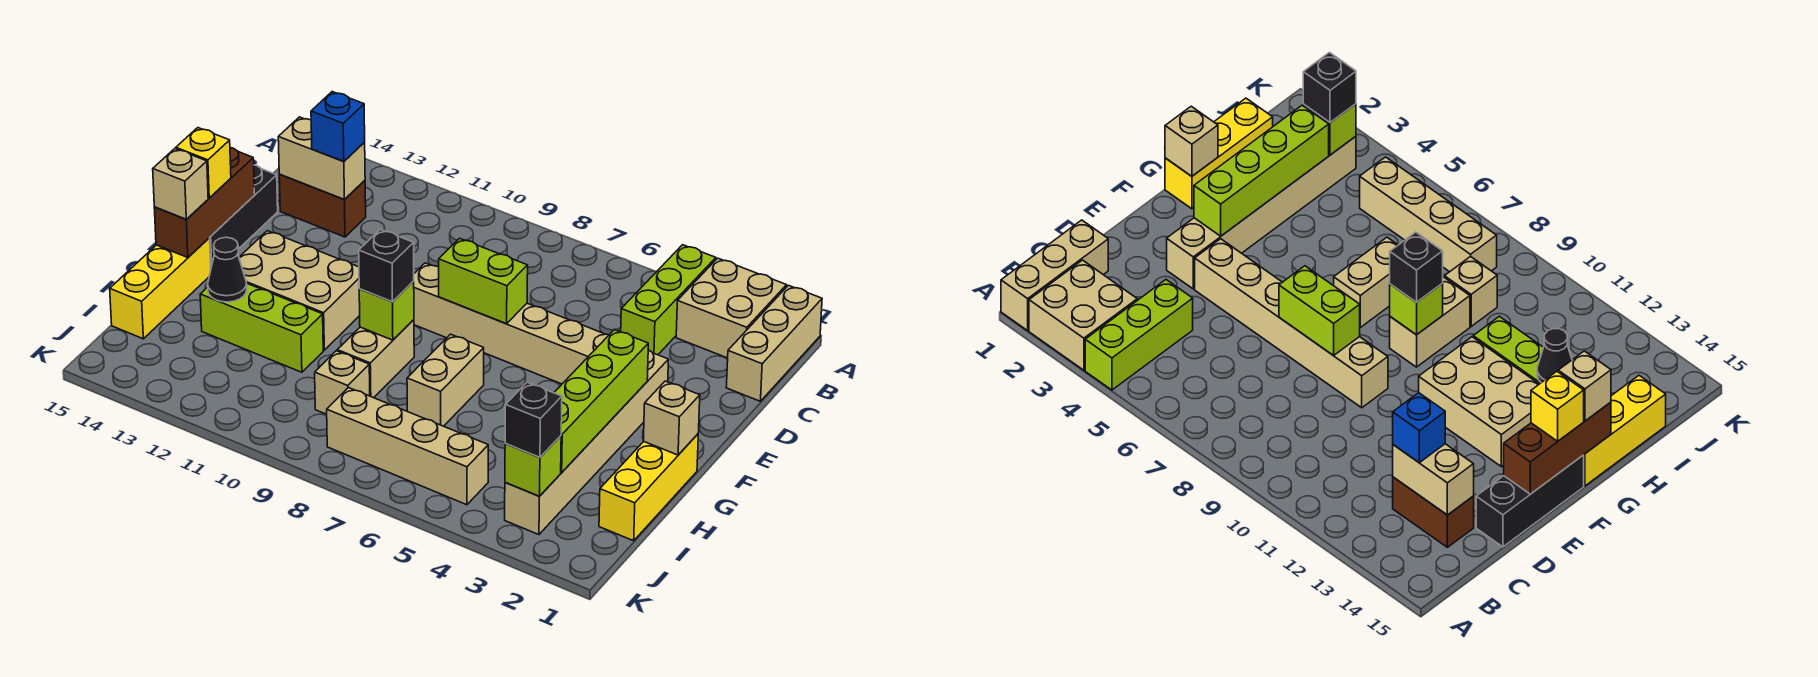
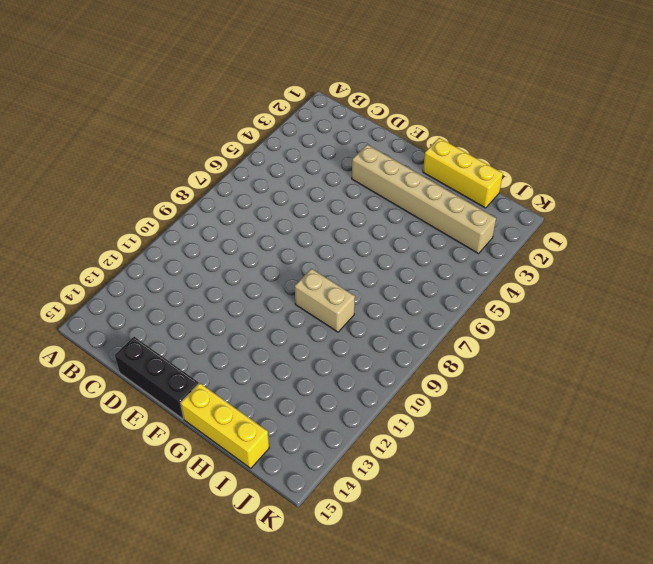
none -> tan 1x3 brick [726,285,822,401]
none -> tan 2x2 brick [676,258,787,358]
none -> lime 1x3 brick [621,245,716,355]

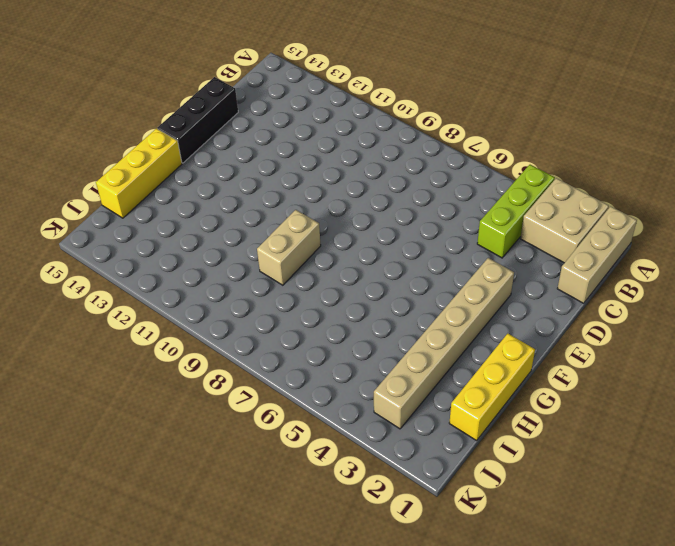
none -> brown 1x2 brick [279,174,366,237]
none -> tan 1x6 brick [414,263,609,384]
none -> tan 2x3 brick [239,231,360,350]

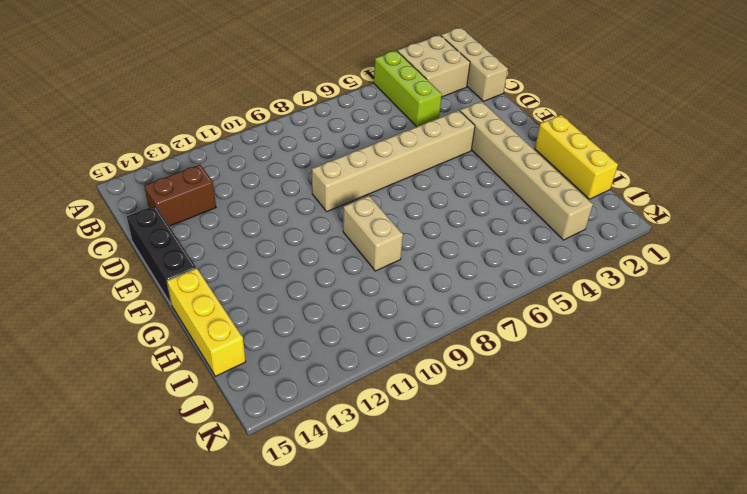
none -> tan 2x3 brick [239,231,360,350]
none -> tan 1x2 brick [407,334,484,426]
none -> lime 1x3 brick [200,284,323,372]

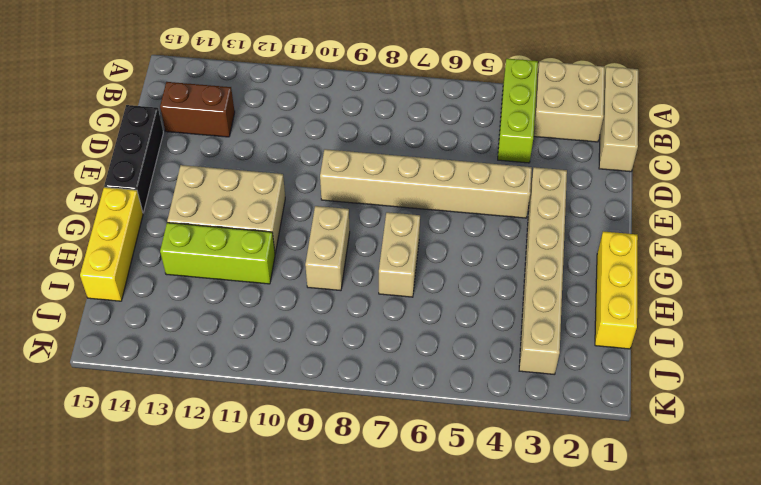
none -> tan 1x1 brick [315,351,370,414]
none -> tan 1x4 brick [327,388,488,505]
none -> tan 1x2 brick [278,117,365,199]

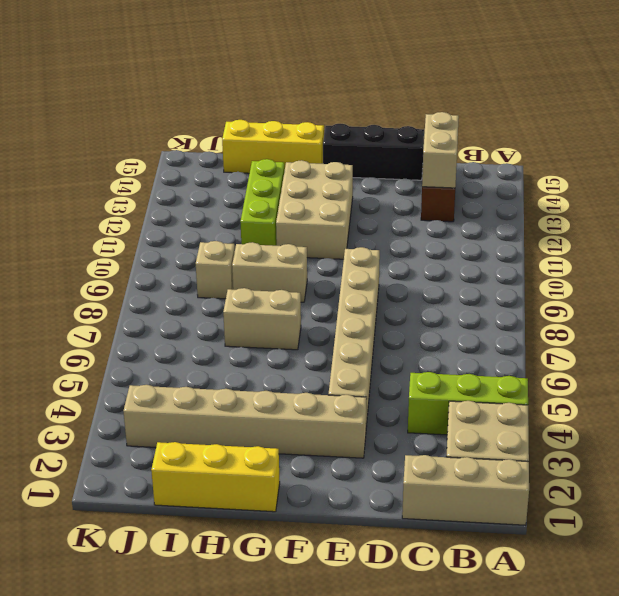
none -> tan 1x4 brick [327,388,488,505]
none -> lime 1x2 brick [439,238,528,324]
none -> brown 1x3 brick [154,148,255,258]

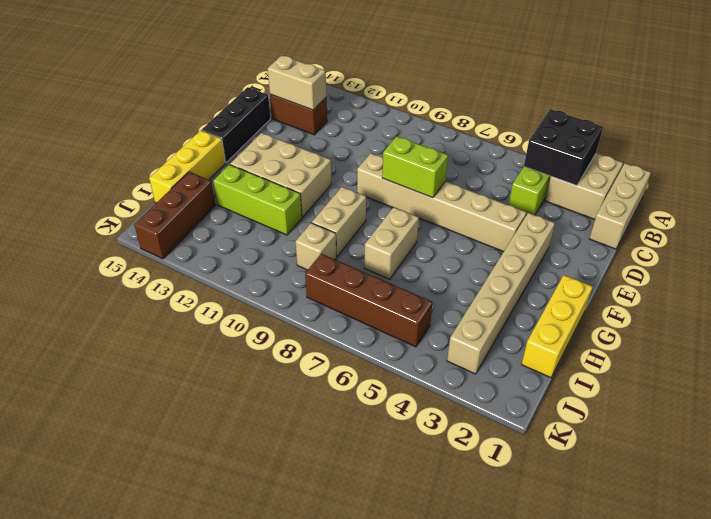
black 2x2 brick [524,109,603,186] -> none
brown 1x3 brick [134,172,215,259] -> brown 1x3 brick moved to [154,148,255,258]
brown 1x4 brick [305,254,432,347] -> tan 1x4 brick [327,388,488,505]
none -> lime 1x4 brick [554,330,648,472]
none -> tan 1x1 brick [643,381,700,455]
none -> lime 1x1 brick [359,281,414,340]

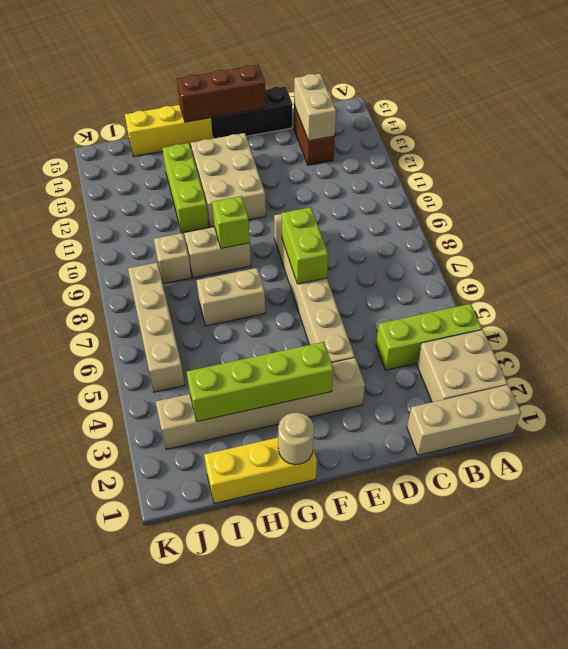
tan 1x1 round brick [278,413,314,465] -> tan 1x1 brick [643,381,700,455]
none -> black 1x1 cone [208,237,247,302]
none -> lime 1x1 brick [505,436,561,496]
none -> blue 1x1 brick [311,92,365,162]

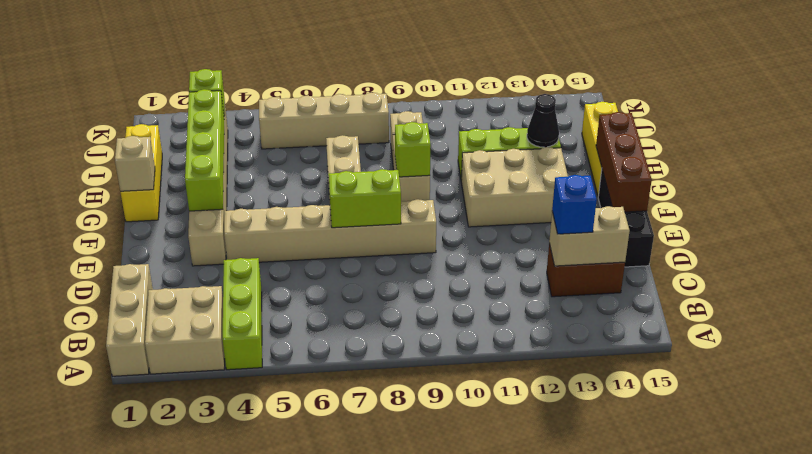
none -> yellow 1x1 brick [176,128,231,198]
none -> black 1x1 brick [359,229,414,302]
none -> tan 1x1 brick [153,149,208,219]

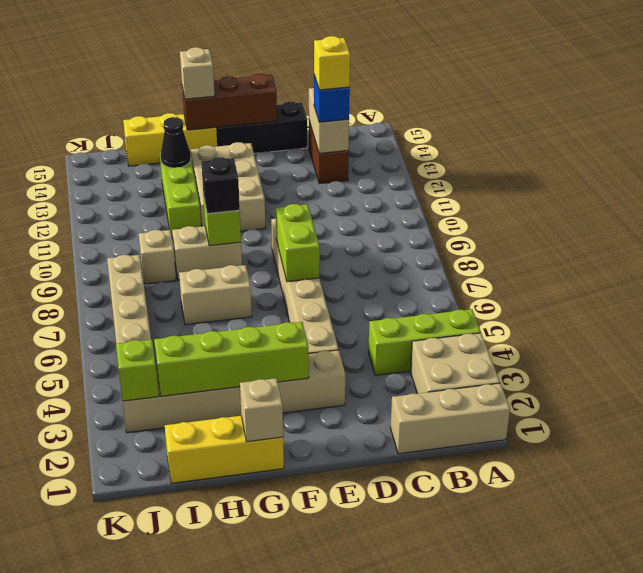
yellow 1x1 brick [314,36,350,90] -> yellow 1x1 brick moved to [176,128,231,198]
none -> black 1x1 brick [505,382,562,457]

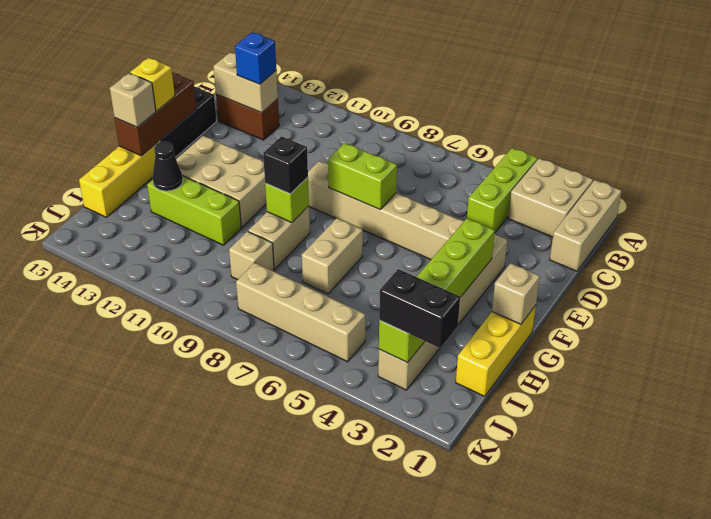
black 1x2 brick [379,269,460,348] -> black 1x1 brick [505,382,562,457]

